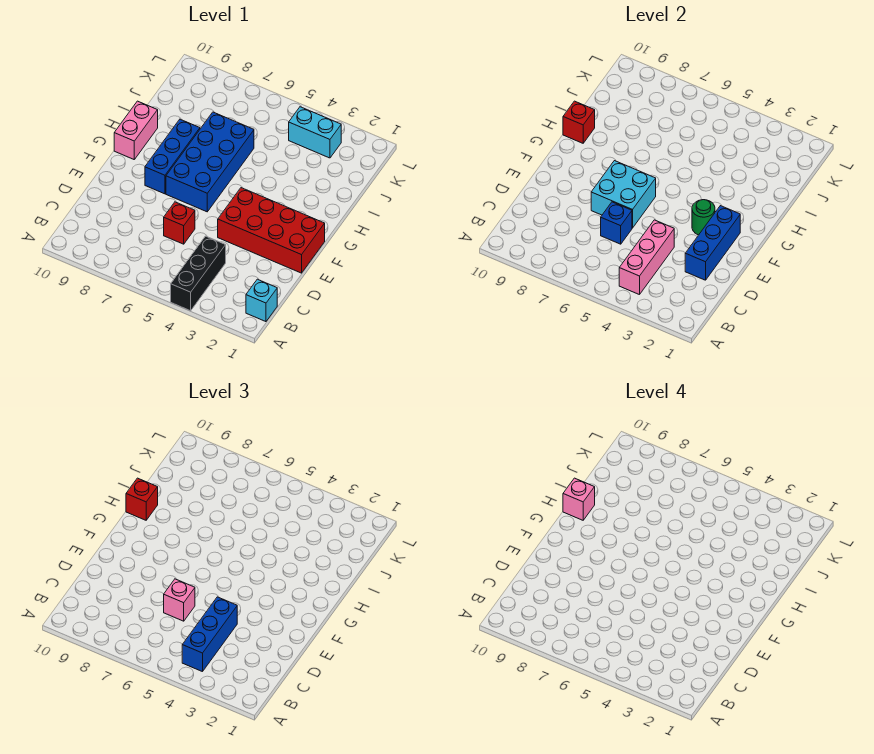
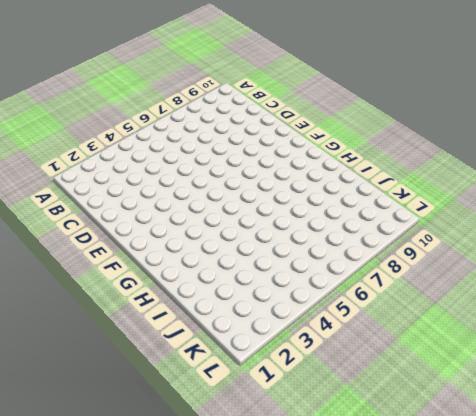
none -> black 1x3 brick [171,236,226,311]
none -> cyan 1x1 brick [246,279,277,322]
none -> red 1x1 brick [164,202,195,244]

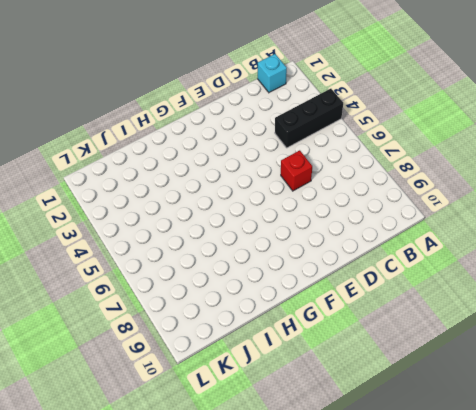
none -> red 2x4 brick [218,188,325,273]
none -> blue 2x4 brick [166,112,254,212]
none -> blue 1x3 brick [145,119,200,194]

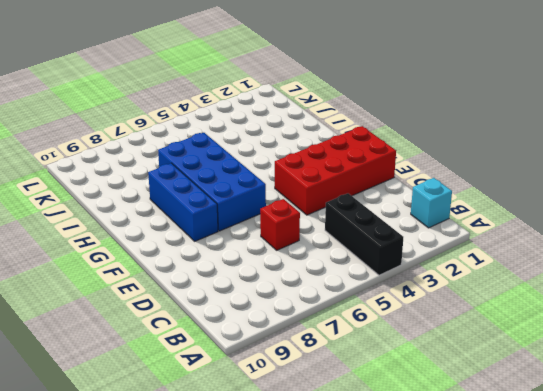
none -> pink 1x2 brick [114,101,158,159]
none -> cyan 1x2 brick [289,107,341,158]
none -> pink 1x3 brick [619,220,674,295]

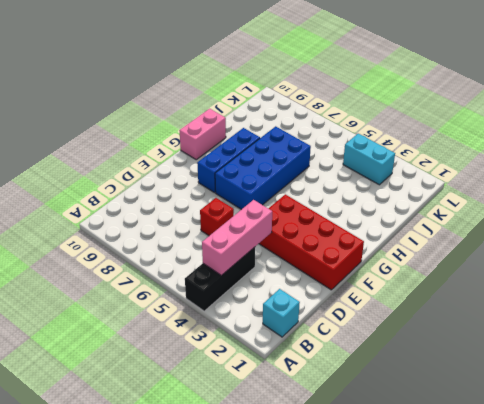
none -> blue 1x3 brick [685,206,740,280]
none -> blue 1x1 brick [601,202,632,244]
none -> cyan 2x2 brick [591,161,656,228]

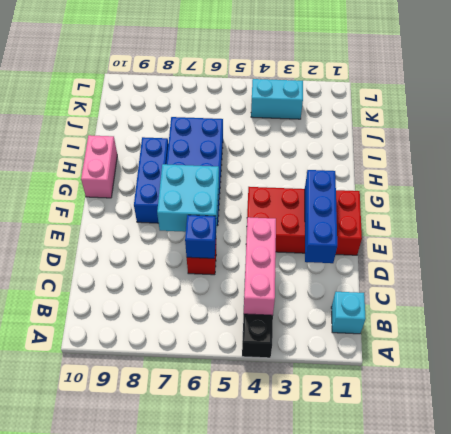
none -> green 1x1 round brick [692,200,715,235]
none -> red 1x1 brick [563,101,595,143]
none -> blue 1x3 brick [182,597,237,672]

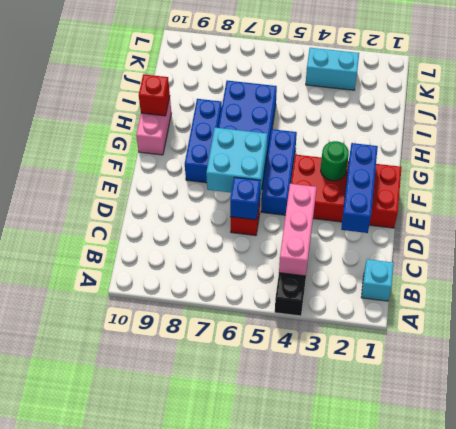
blue 1x3 brick [261,129,297,215] -> blue 1x3 brick moved to [182,597,237,672]
none -> pink 1x1 brick [164,579,195,621]
none -> red 1x1 brick [126,478,158,520]
none -> pink 1x1 brick [563,478,595,520]

